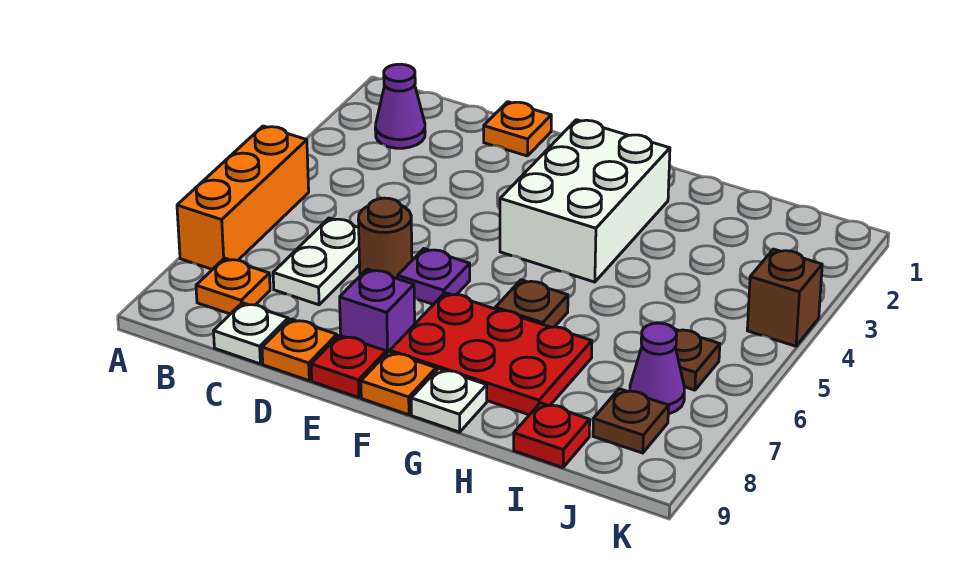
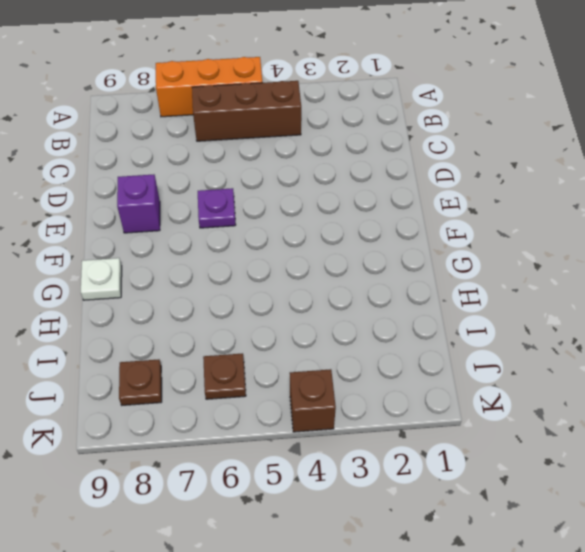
brown 1x3 brick [192,81,301,141] -> none
none -> purple 1x1 cone [375,64,425,148]
none -> orange 1x1 plate [196,258,270,314]
none -> white 1x2 plate [273,218,360,305]

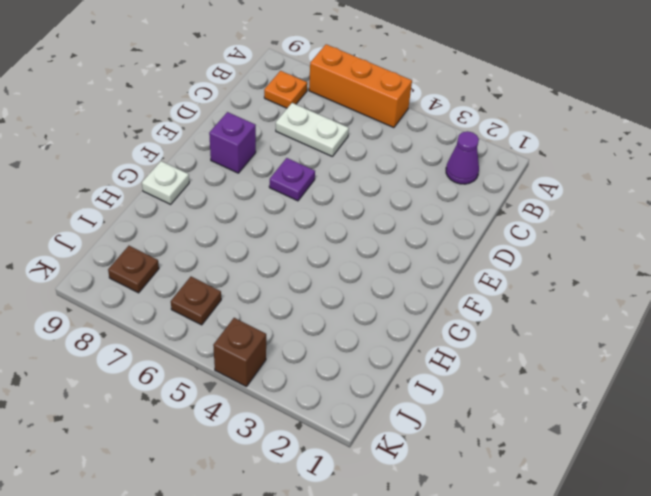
none -> white 1x1 plate [214,303,288,364]
none -> orange 1x1 plate [484,102,551,156]
none -> brown 1x1 round brick [358,198,412,279]

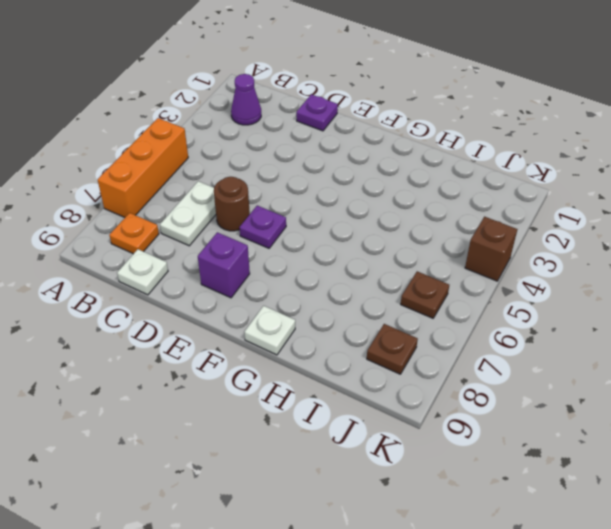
purple 1x1 plate [296,94,338,131] -> orange 1x1 plate [484,102,551,156]
none -> orange 1x1 plate [262,319,337,381]
none -> red 1x1 plate [311,335,386,398]
none -> white 2x3 brick [500,120,670,282]

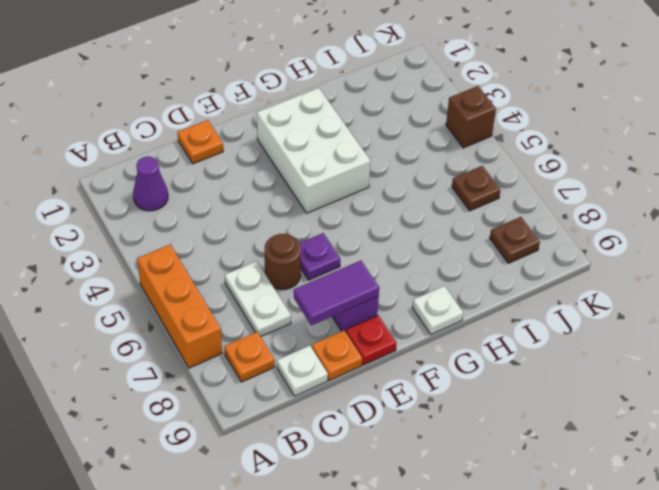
purple 1x2 tile [294,261,379,325] -> none
none -> red 2x3 plate [390,293,592,415]
none -> orange 1x1 plate [361,352,436,415]
none -> brown 1x1 plate [495,280,568,327]

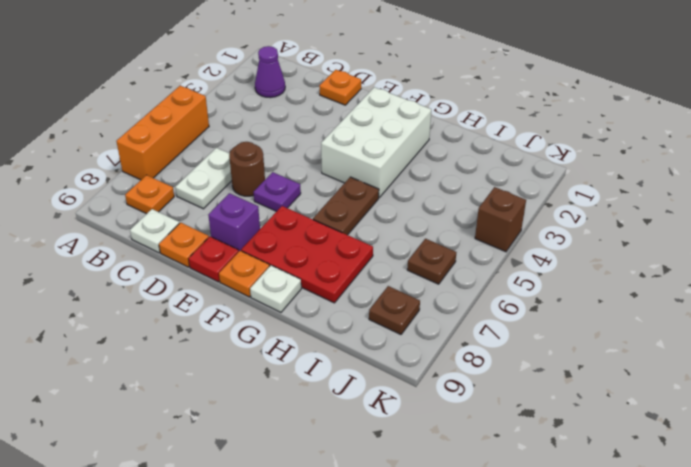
brown 1x2 plate [313,177,379,235] -> brown 1x1 plate [495,280,568,327]
none -> red 1x1 plate [514,403,590,468]
none -> purple 1x1 cone [630,323,684,414]

